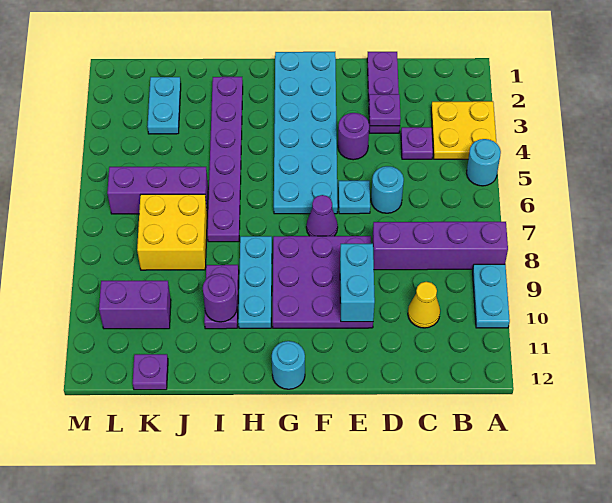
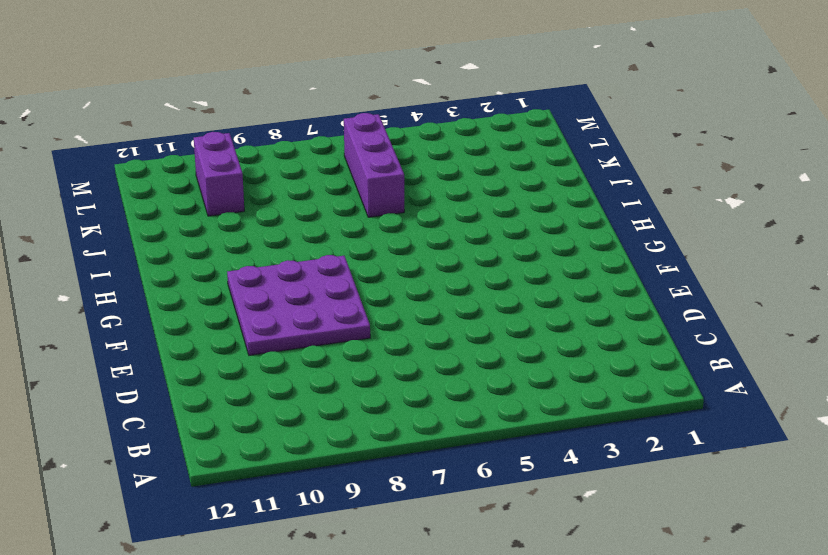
none -> yellow 2x2 plate [431,101,496,159]
none -> cyan 1x1 round brick [467,139,501,186]
none -> purple 1x4 brick [372,222,508,270]

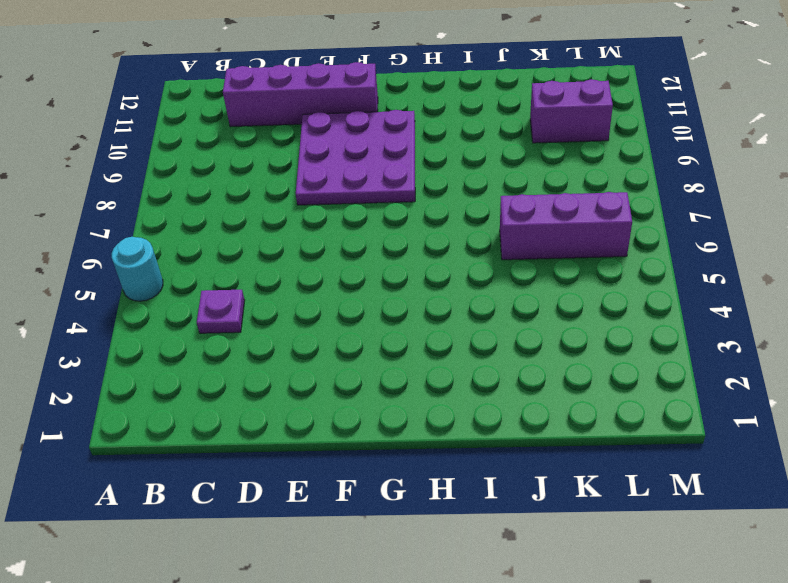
purple 1x4 brick [223,62,378,127] -> purple 1x4 brick moved to [372,222,508,270]
none -> yellow 2x2 plate [431,101,496,159]
none -> cyan 1x2 plate [473,264,510,328]
none -> yellow 1x1 cone [408,282,440,328]

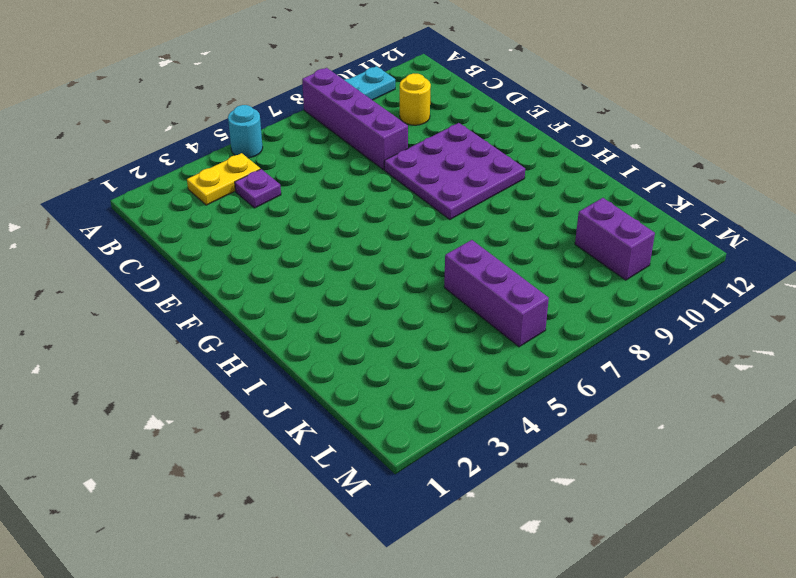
yellow 1x2 plate [187,153,260,205] -> yellow 2x2 plate [431,101,496,159]
yellow 1x1 round brick [400,73,431,125] -> yellow 1x1 cone [408,282,440,328]
none -> purple 1x3 plate [367,52,400,133]
none -> cyan 1x1 round brick [371,166,404,213]
none -> purple 1x1 round brick [338,113,369,160]

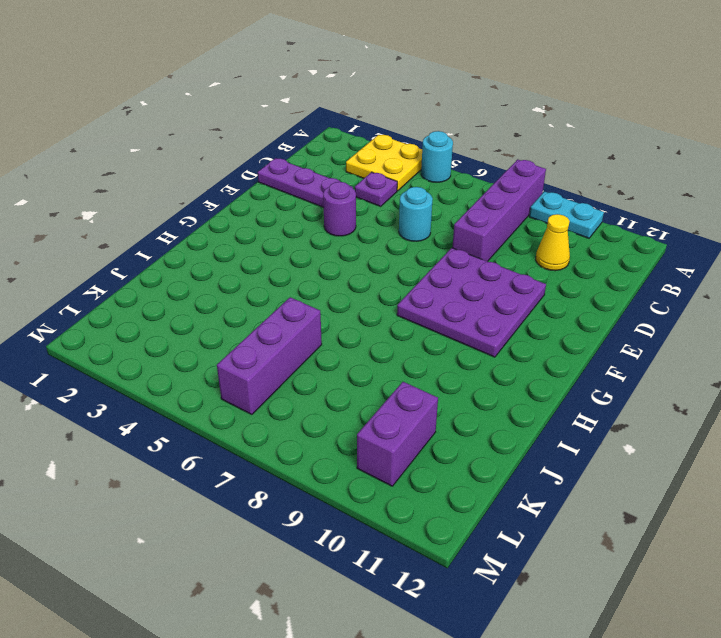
none -> cyan 1x1 plate [339,181,370,214]
none -> cyan 2x6 plate [274,52,338,214]
none -> purple 1x1 cone [306,195,338,236]

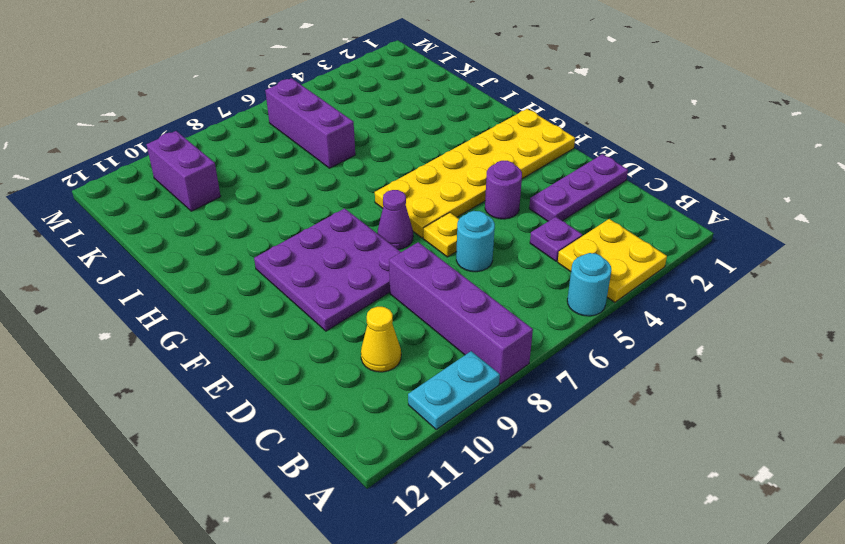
yellow 1x1 plate [423,213,459,257] -> cyan 1x1 plate [339,181,370,214]
yellow 2x6 plate [375,109,575,238] -> cyan 2x6 plate [274,52,338,214]
none -> cyan 1x1 round brick [272,341,305,389]
none -> cyan 1x3 plate [238,236,272,328]
none -> purple 1x6 plate [207,77,243,242]

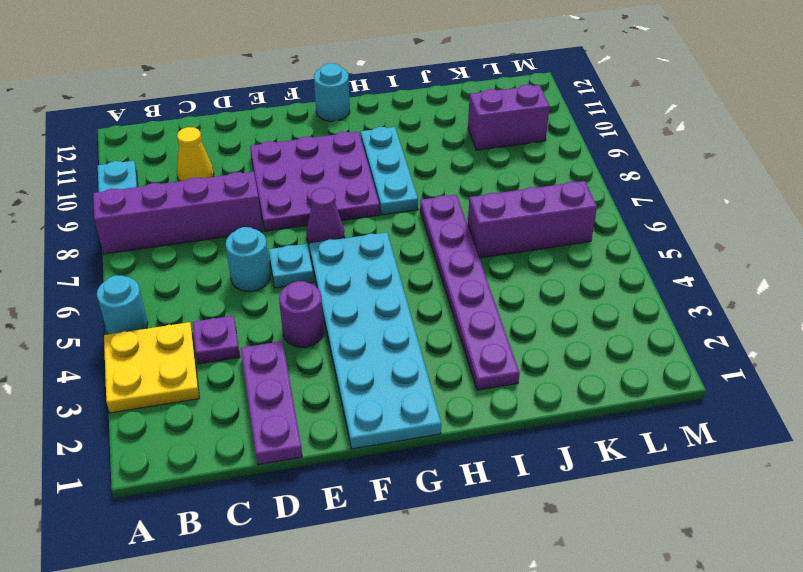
none -> purple 1x2 plate [204,265,239,329]
none -> yellow 2x2 brick [137,194,207,270]
none -> cyan 1x2 plate [148,77,181,134]

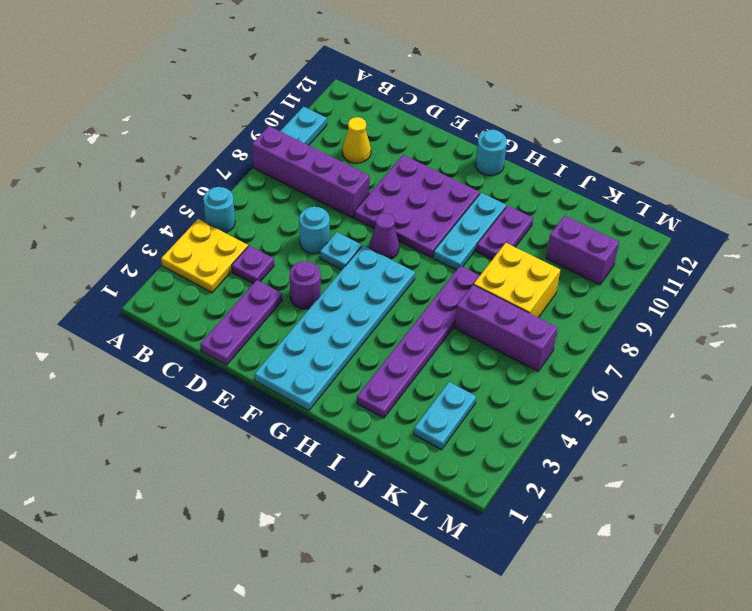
none -> purple 1x1 plate [133,354,168,390]
none -> purple 1x1 plate [369,94,401,126]
none -> cyan 1x2 brick [340,244,375,322]

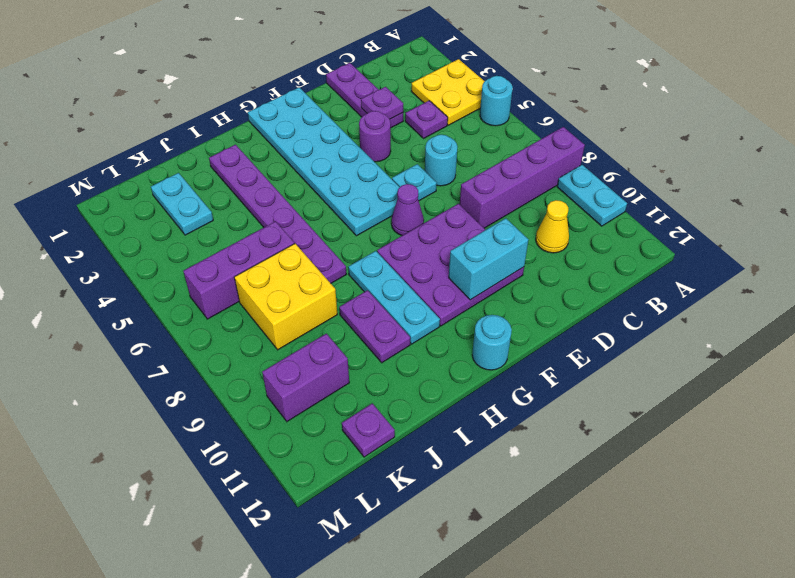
cyan 1x2 brick [449,218,528,300] -> cyan 1x2 brick turned to [340,244,375,322]
none -> purple 1x1 round brick [203,274,237,322]

